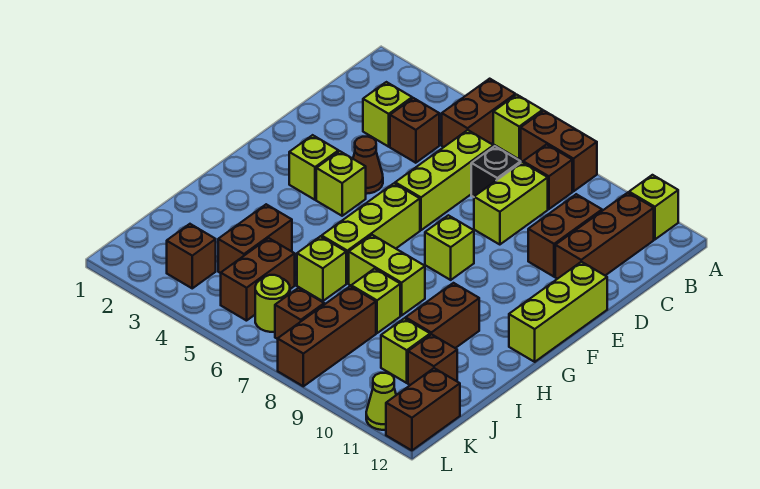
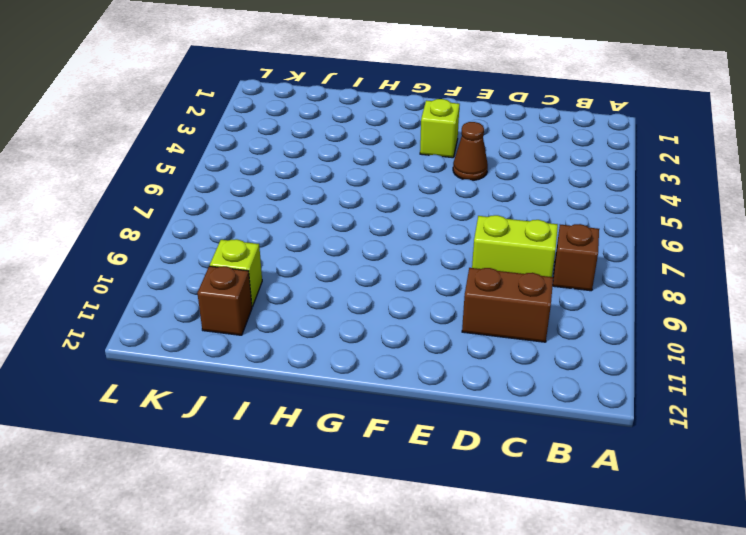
none -> brown 1x2 brick [442,79,515,147]
none -> lime 1x1 brick [493,95,543,159]
none -> brown 1x2 brick [521,111,597,191]
none -> lime 1x1 brick [629,175,678,240]

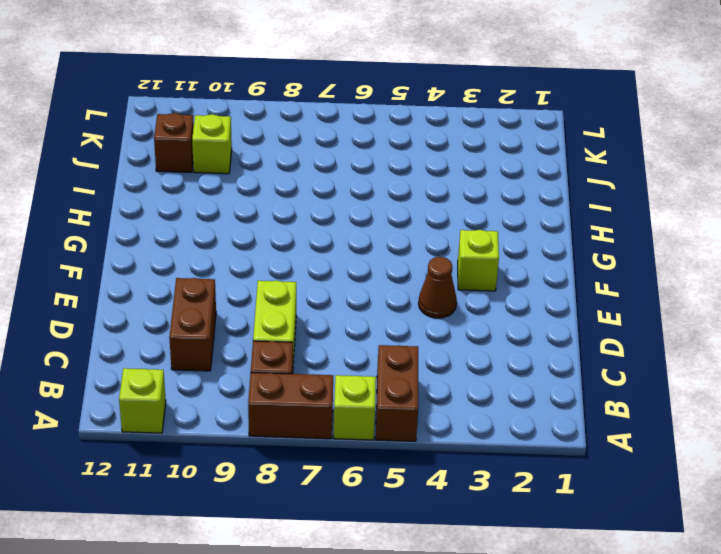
none -> brown 1x3 brick [555,193,654,279]
none -> lime 1x1 brick [363,82,412,147]
none -> brown 1x1 brick [390,98,439,163]
none -> lime 1x3 brick [395,130,494,230]

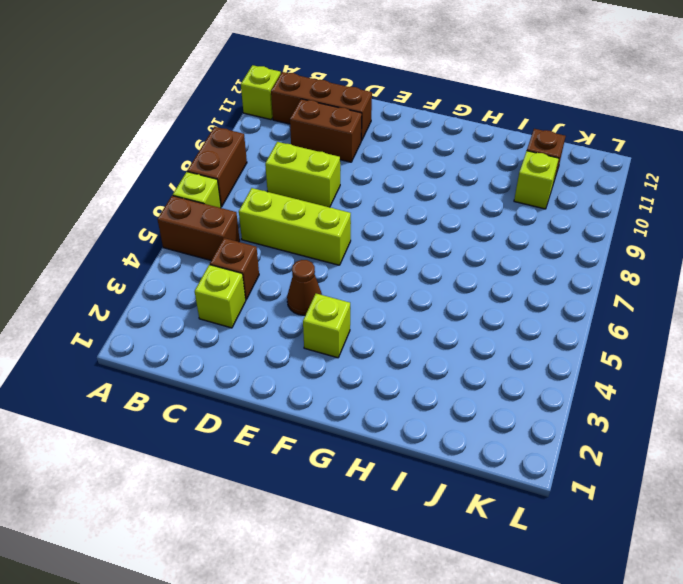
none -> brown 1x1 brick [523,145,572,209]
none -> black 1x1 brick [471,146,521,197]
none -> lime 1x3 brick [509,262,607,362]
none -> lime 1x1 brick [316,151,366,216]

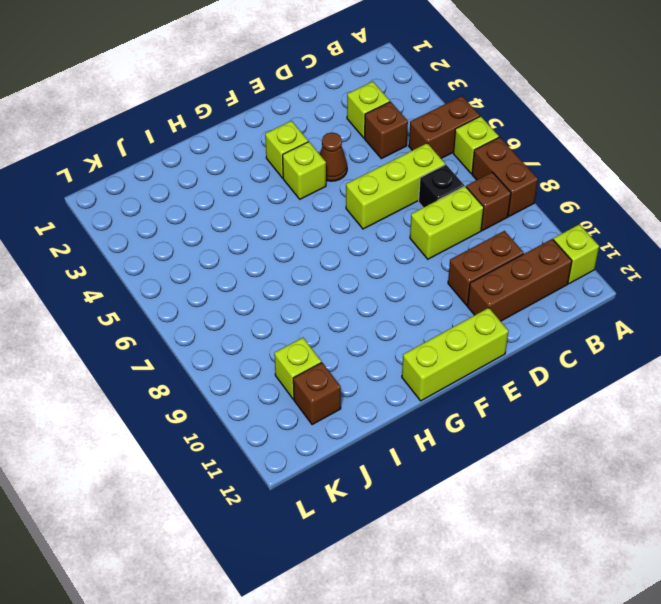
none -> lime 1x3 brick [322,183,420,283]
none -> lime 1x1 brick [425,215,474,280]
none -> lime 1x2 brick [349,235,425,315]
none -> brown 1x2 brick [406,283,479,348]

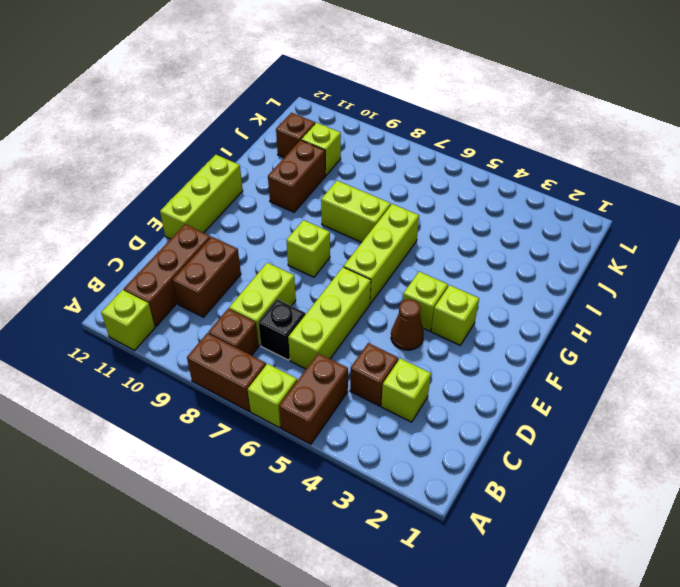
none -> brown 1x2 brick [218,204,292,273]
none -> lime 1x1 brick [297,236,346,301]
none -> lime 1x1 brick [351,268,400,333]
none -> brown 1x2 brick [221,238,295,321]

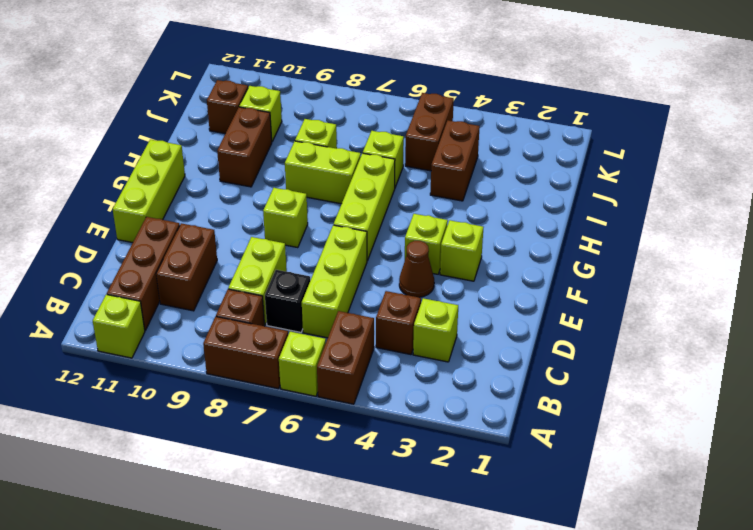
none -> brown 1x3 brick [278,286,376,386]
none -> brown 1x1 brick [167,224,216,288]
none -> lime 1x1 round brick [255,275,290,332]
none -> brown 1x1 brick [275,288,324,339]

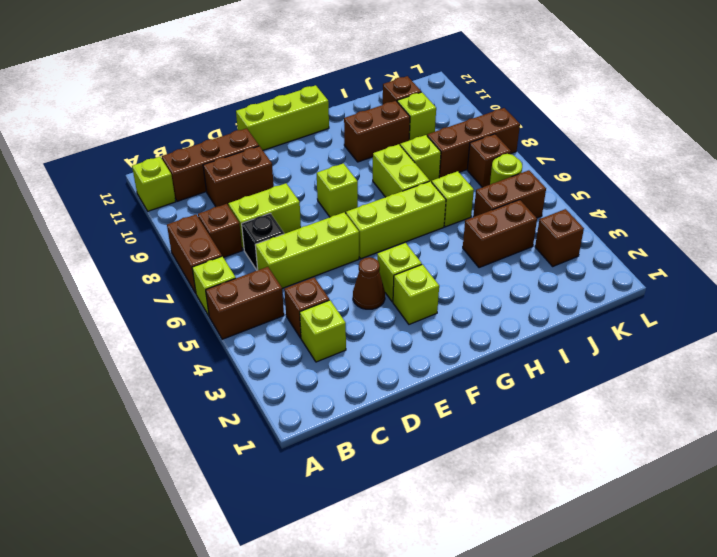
none -> brown 1x2 brick [386,368,460,450]
none -> lime 1x1 cone [366,373,396,430]

